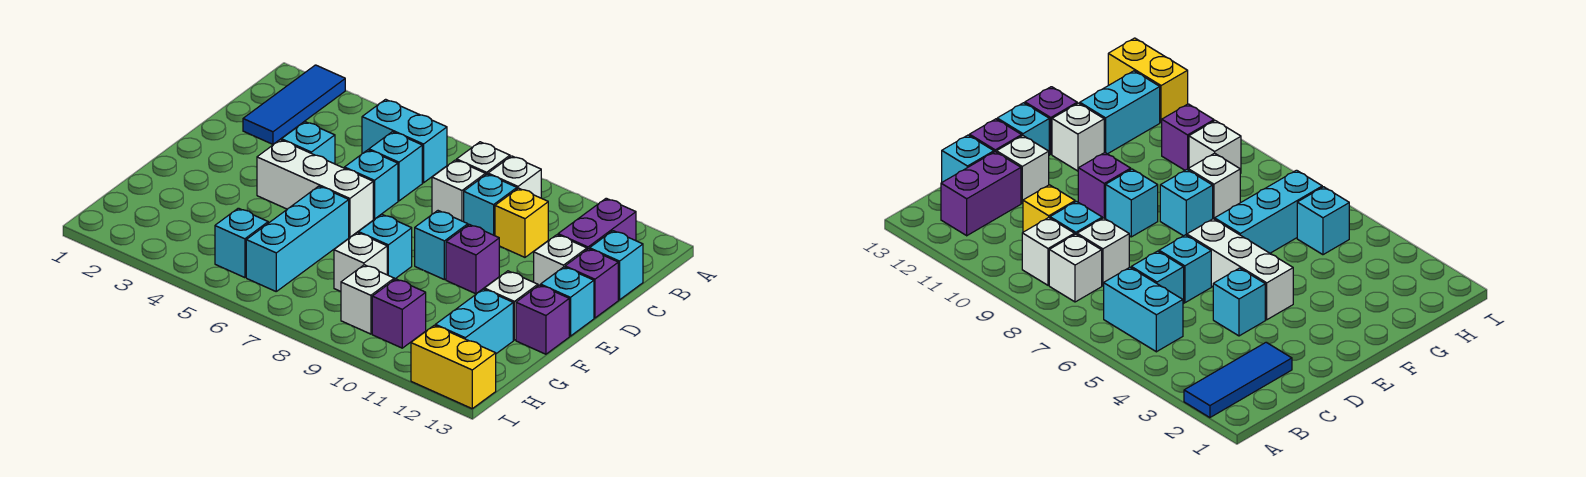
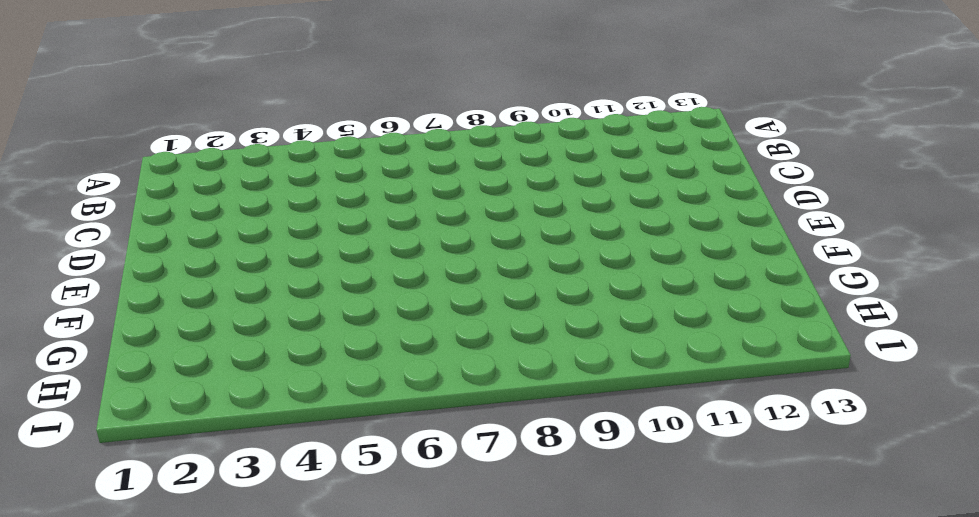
none -> blue 1x3 tile [243,65,345,144]
none -> cyan 1x2 brick [362,99,447,183]
none -> white 1x1 brick [457,142,510,175]

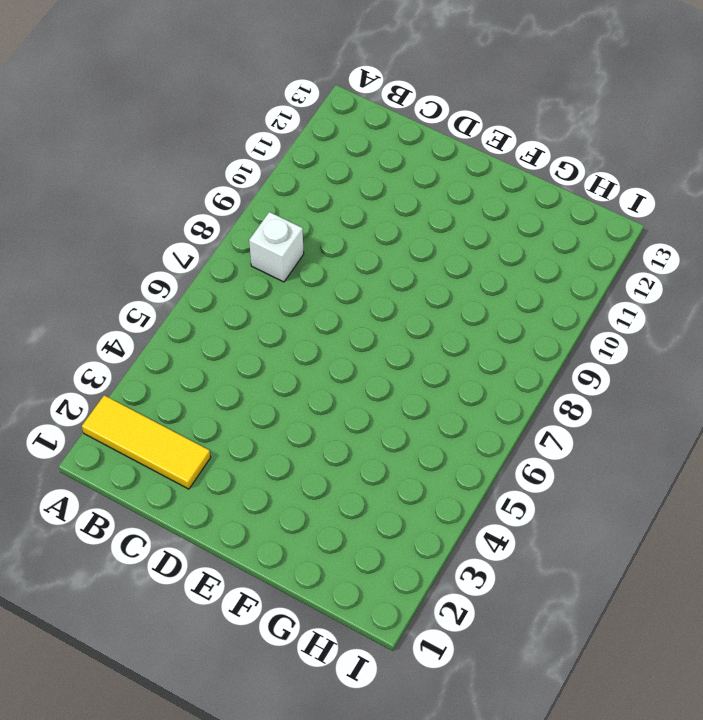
yellow 1x3 tile [82,395,211,489] -> blue 1x3 tile [243,65,345,144]
none -> cyan 1x2 brick [362,99,447,183]
none -> white 1x1 brick [488,156,542,198]
none -> purple 1x2 brick [558,198,636,249]

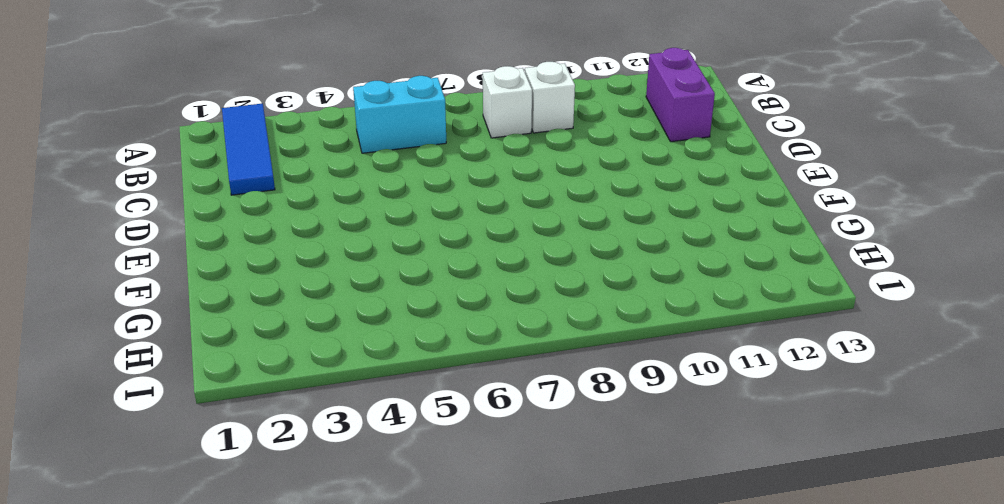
none -> cyan 1x1 brick [369,132,422,201]
none -> white 1x1 brick [432,160,485,222]
none -> cyan 1x1 brick [464,174,517,236]

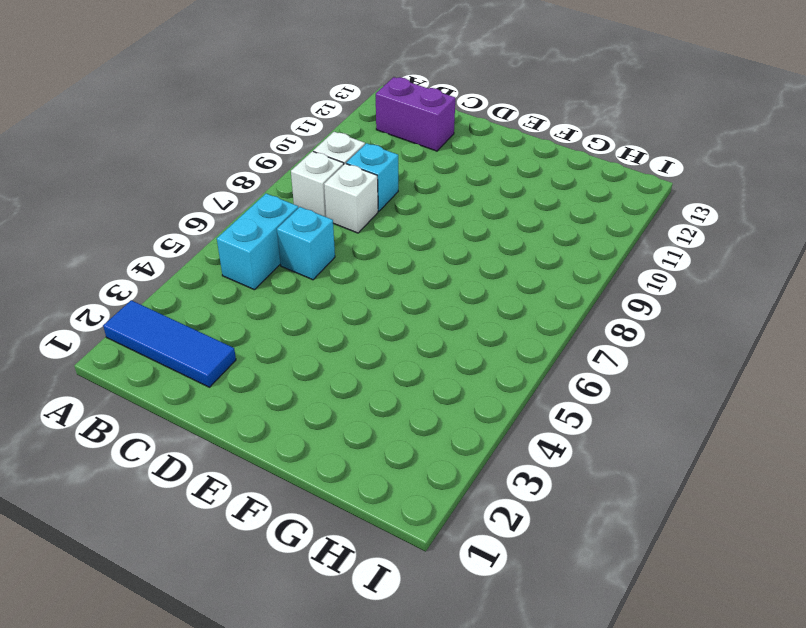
none -> yellow 1x1 brick [495,188,548,257]
none -> cyan 1x1 brick [590,231,643,300]
none -> cyan 1x1 brick [282,122,335,164]

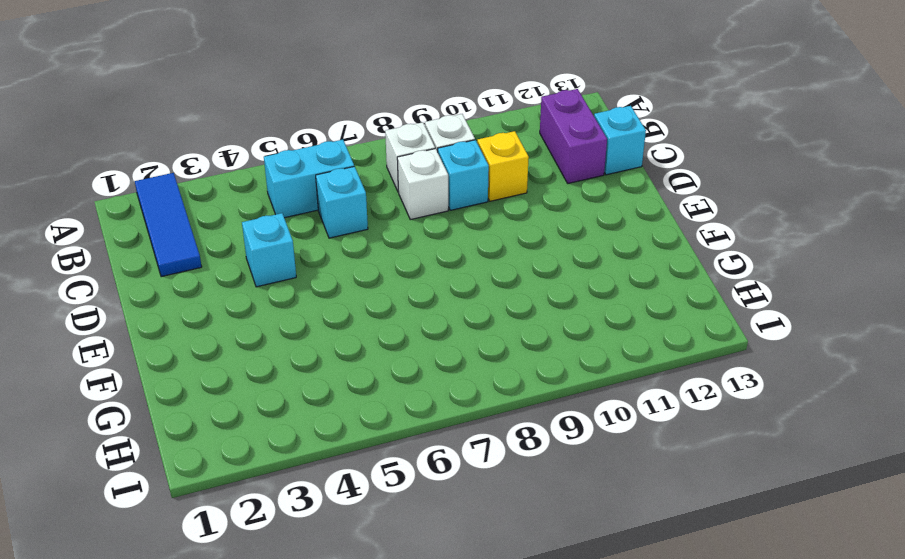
none -> cyan 1x1 brick [345,150,398,219]
none -> white 1x1 brick [534,235,587,286]
none -> purple 1x1 brick [565,249,618,318]

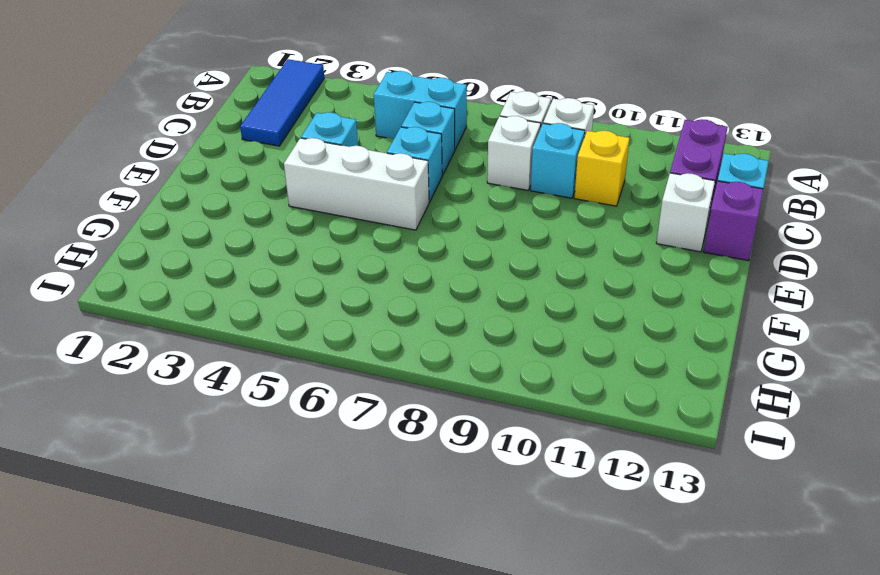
none -> cyan 1x1 brick [415,211,468,280]
none -> purple 1x1 brick [446,225,499,294]
none -> cyan 1x1 brick [541,267,594,336]

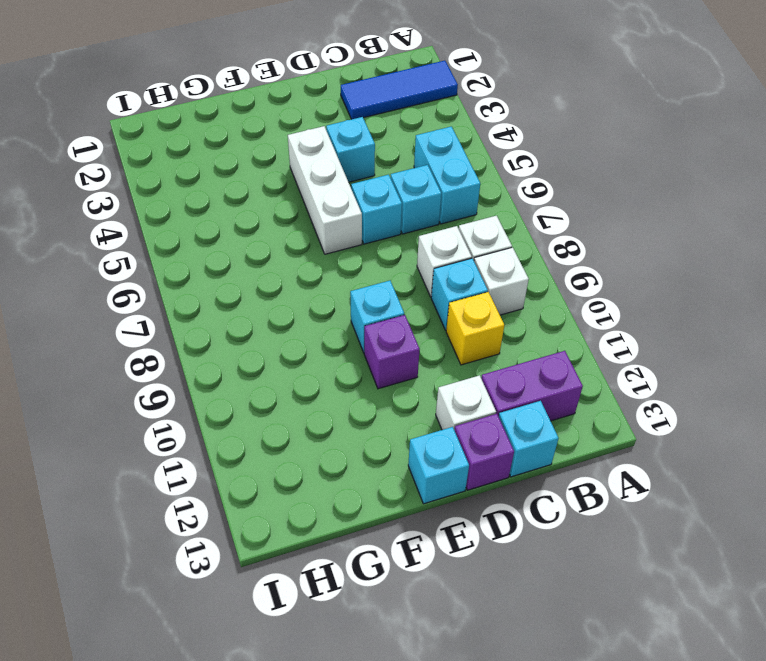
none -> cyan 1x3 brick [246,186,349,291]
none -> cyan 1x1 brick [358,215,412,279]
none -> white 1x1 brick [484,271,538,340]

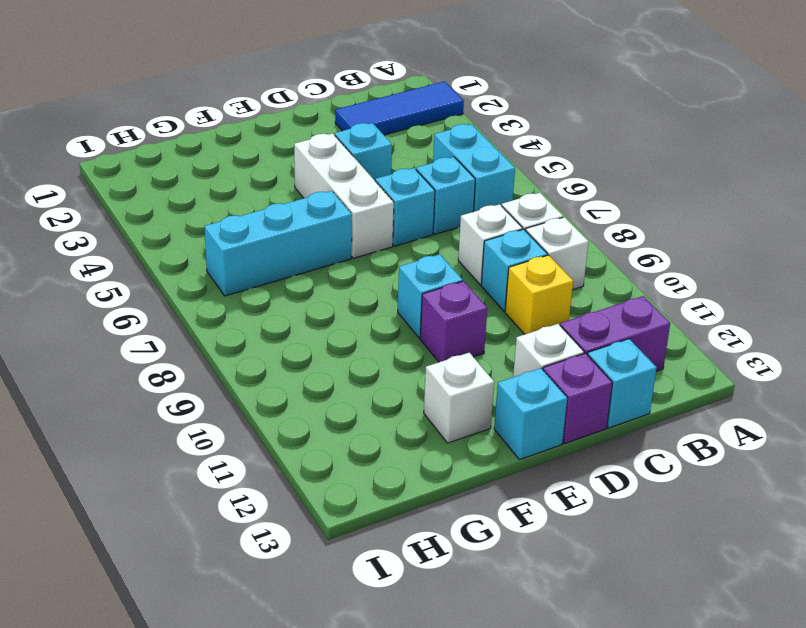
none -> cyan 1x1 brick [358,215,412,279]
none -> purple 1x1 brick [516,285,569,354]
none -> white 1x1 brick [334,233,387,291]

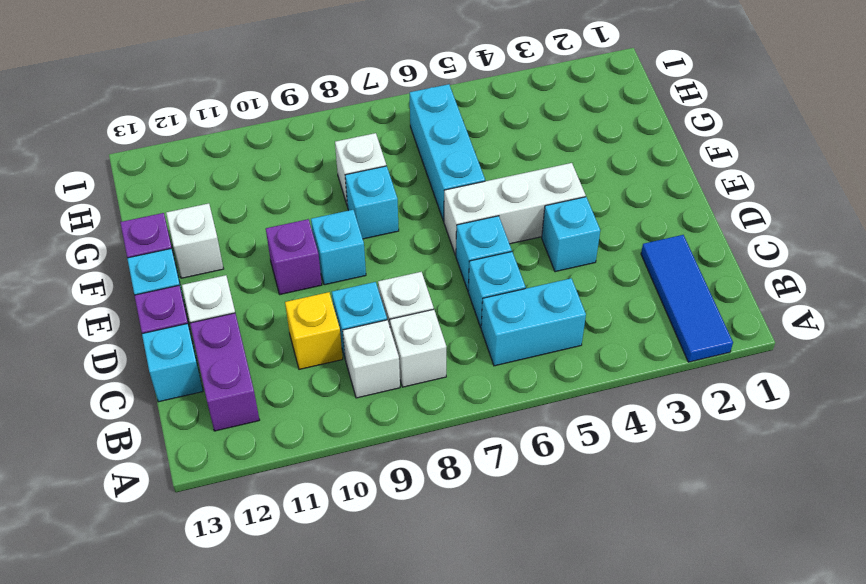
none -> cyan 1x2 brick [435,289,513,354]
none -> cyan 1x1 brick [215,208,268,278]
none -> white 1x1 brick [341,265,394,334]

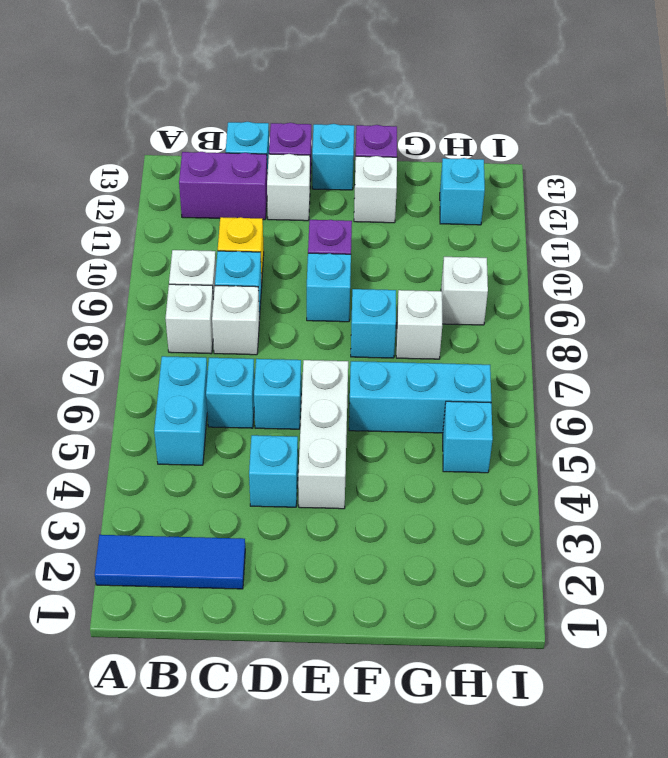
cyan 1x1 brick [440,158,485,225] -> cyan 1x2 brick [435,289,513,354]
none -> purple 1x1 brick [372,279,426,348]
none -> yellow 1x2 brick [411,325,496,409]

